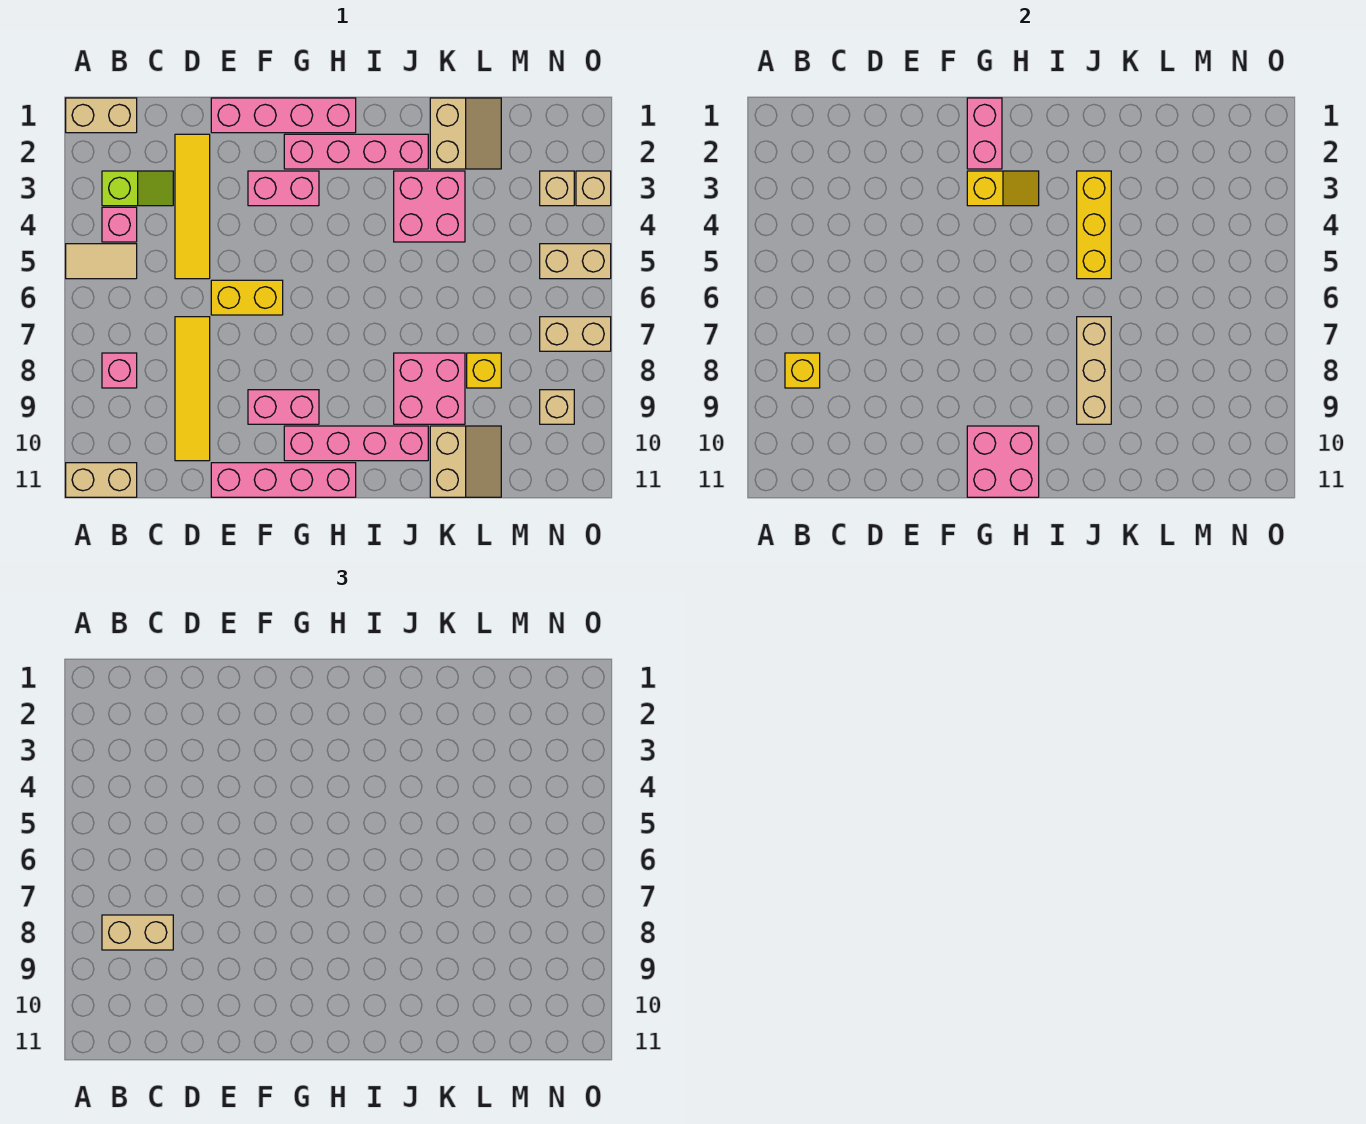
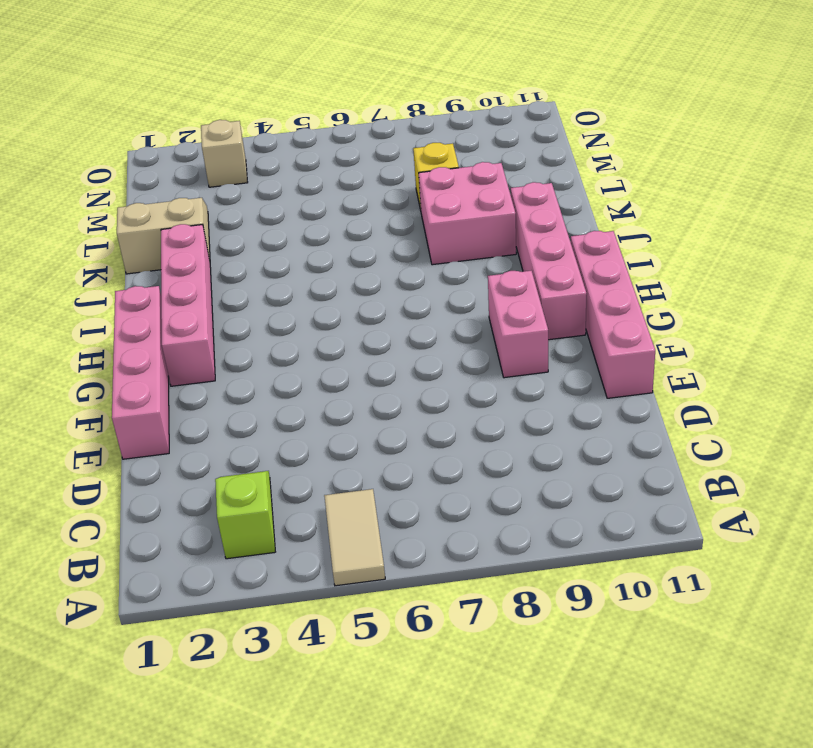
none -> tan 1x2 brick [66,98,137,133]
none -> tan 1x2 brick [66,463,137,497]
none -> pink 1x1 brick [102,207,137,242]
none -> pink 1x1 brick [102,353,137,388]

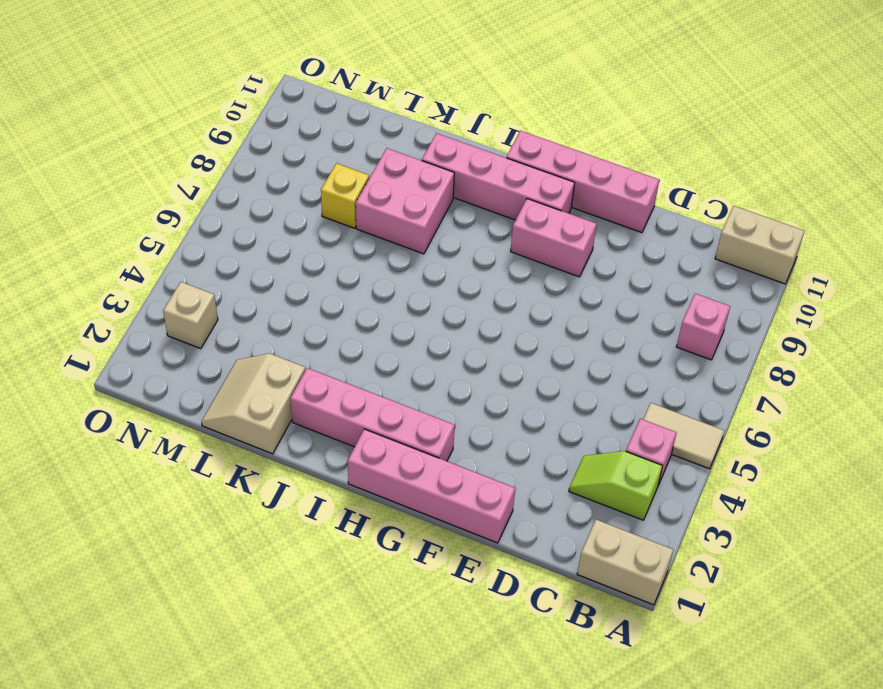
none -> yellow 1x4 tile [175,134,210,279]
none -> yellow 1x4 tile [175,317,210,461]
none -> yellow 1x2 brick [211,280,283,315]
none -> pink 1x2 brick [248,171,319,206]

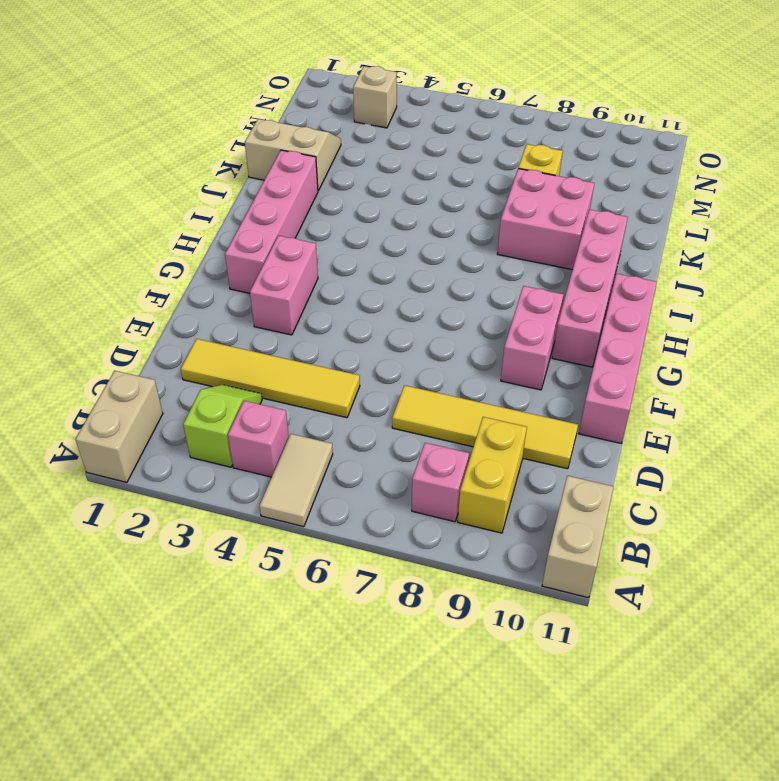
yellow 1x2 brick [458,417,527,533] -> yellow 1x2 brick moved to [211,280,283,315]
none -> pink 1x4 brick [211,98,356,133]
none -> pink 2x2 brick [394,171,465,242]
none -> tan 2x2 slope [430,426,501,497]
none -> tan 1x2 brick [540,244,611,279]

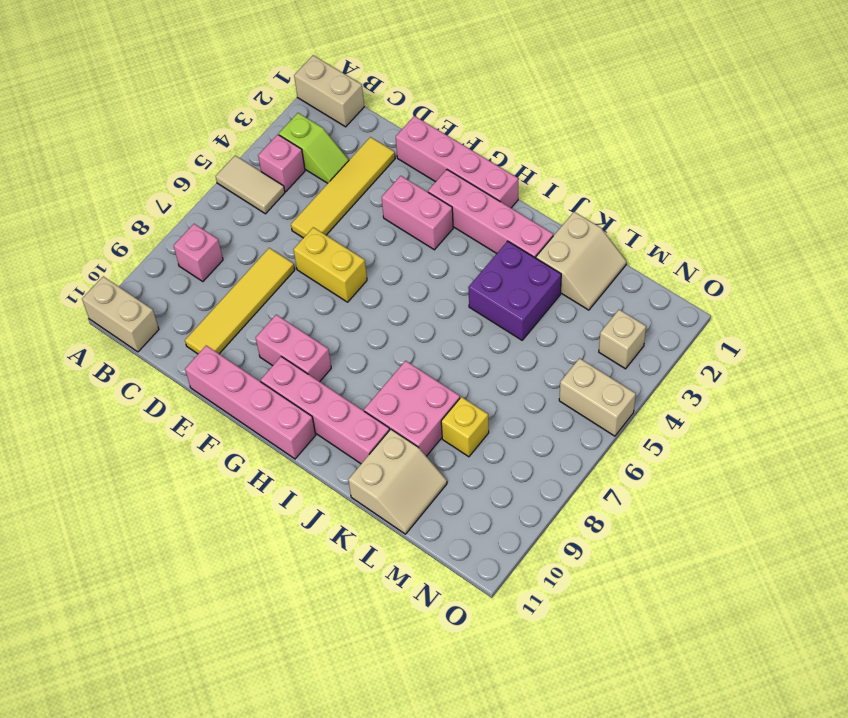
purple 2x2 brick [468,241,561,340] -> pink 2x2 brick [394,171,465,242]
none -> tan 1x2 brick [540,317,611,351]
none -> tan 1x1 brick [540,390,574,424]
none -> tan 1x1 brick [576,171,611,206]
none -> yellow 1x1 brick [785,353,820,388]

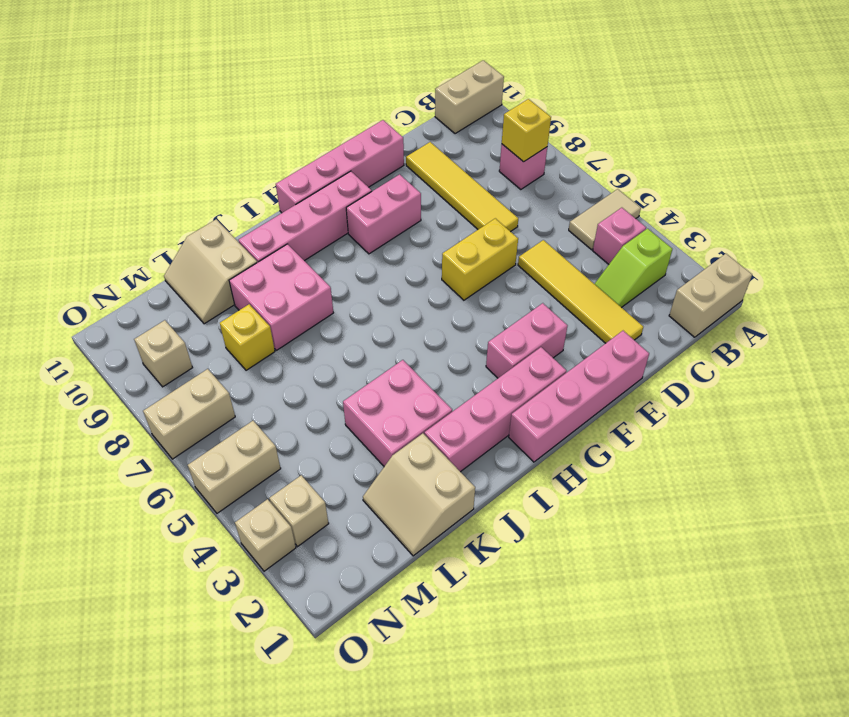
none -> pink 1x2 brick [967,98,1002,169]
none -> yellow 1x2 slope [967,171,1039,206]
none -> pink 2x2 brick [967,426,1039,497]
none -> yellow 1x3 brick [1077,171,1111,279]

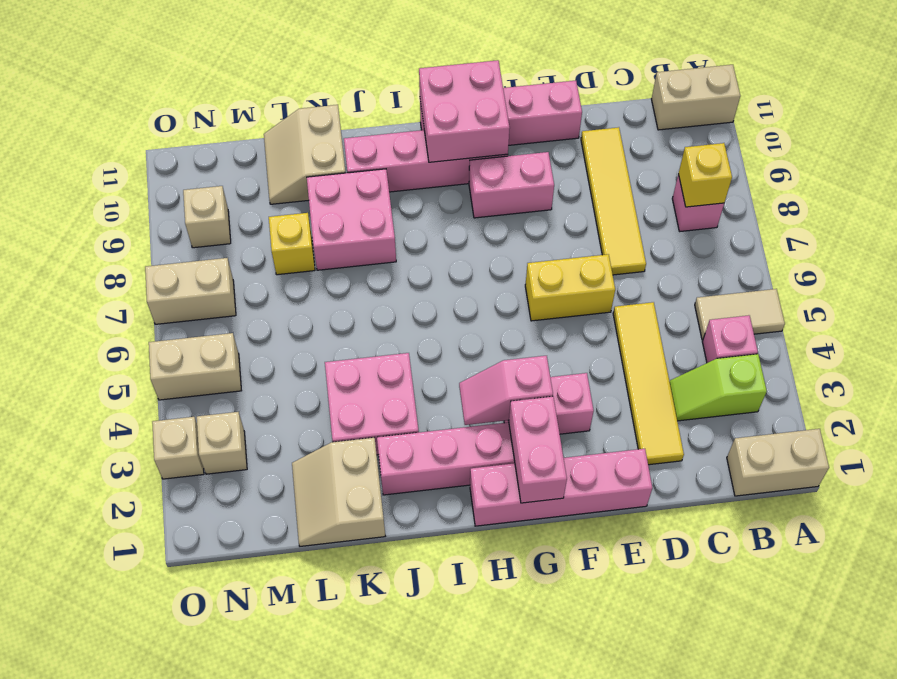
pink 1x2 slope [459,356,553,425] -> yellow 1x2 slope [967,171,1039,206]
none -> yellow 1x3 brick [1077,171,1111,279]
none -> tan 1x3 brick [1077,317,1111,424]
none -> tan 1x2 brick [102,915,173,950]

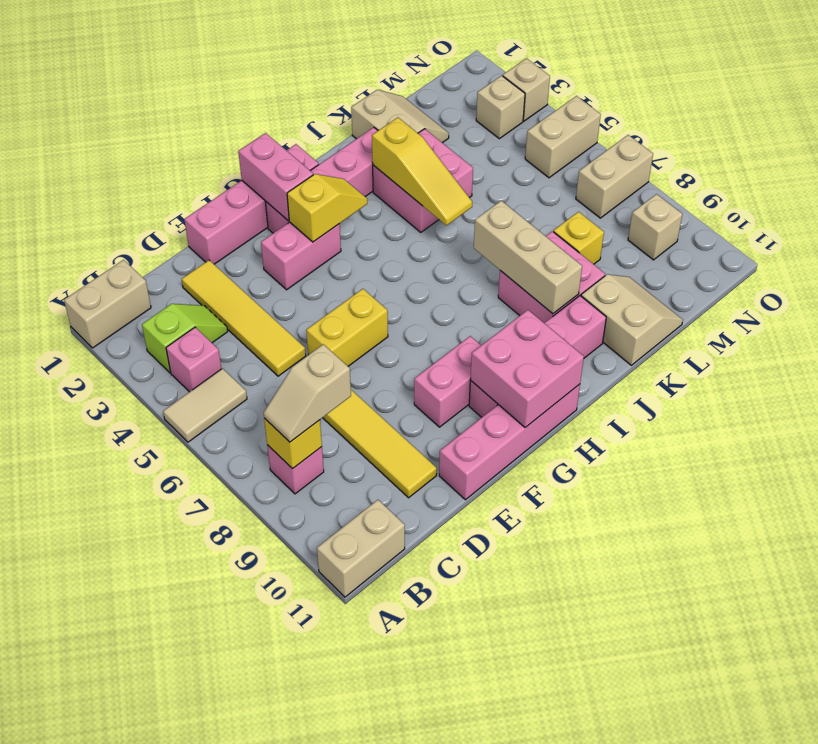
tan 1x2 slope [264,344,351,442] -> tan 1x2 brick [102,915,173,950]
yellow 1x3 slope [372,117,472,225] -> yellow 1x3 brick [1077,171,1111,279]

